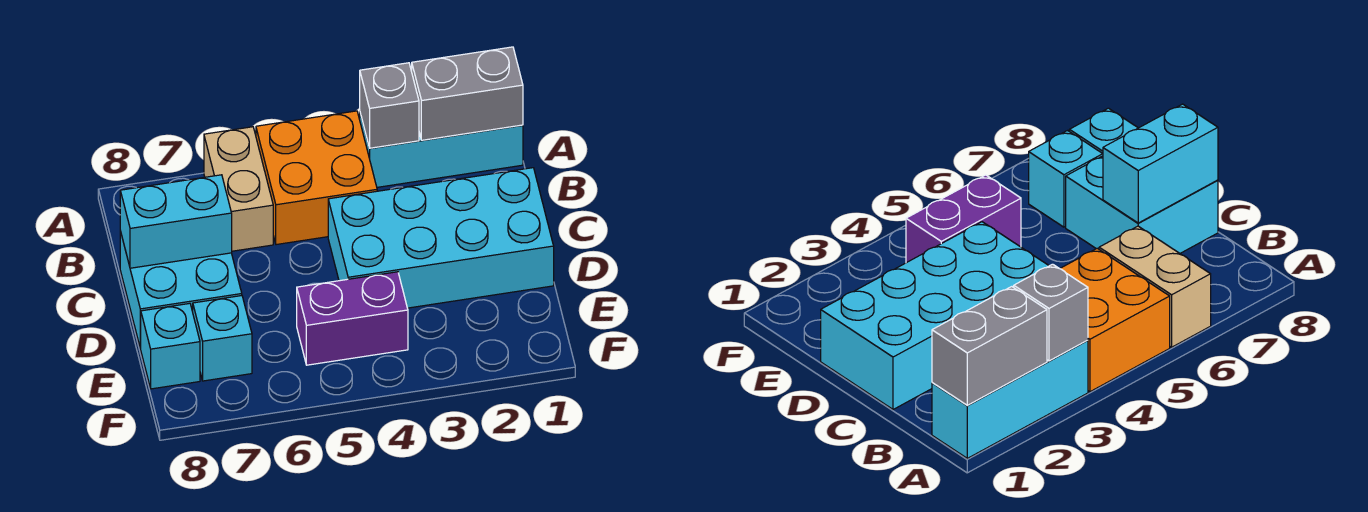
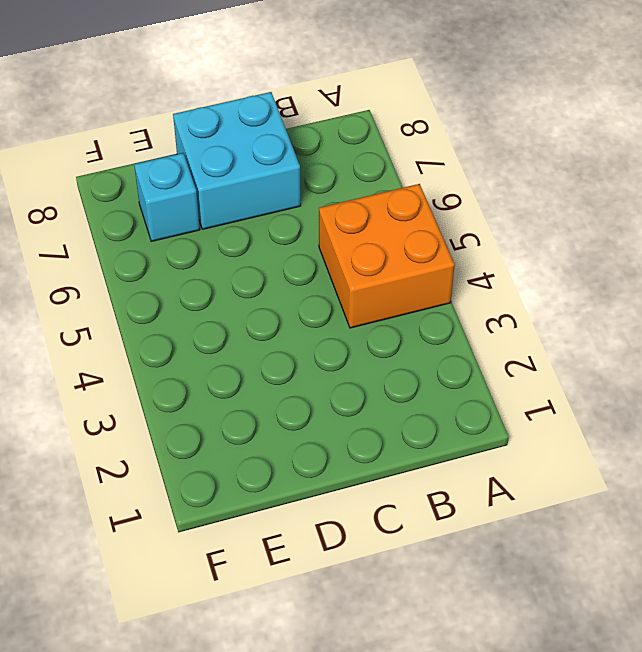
none -> cyan 1x3 brick [360,113,523,187]
none -> tan 1x2 brick [204,127,273,251]

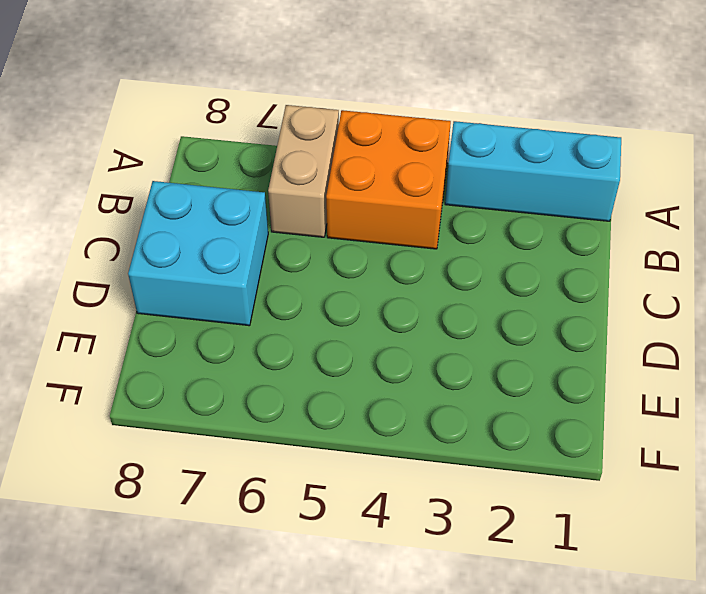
none -> cyan 2x4 brick [328,168,554,308]
none -> purple 1x2 brick [297,272,408,365]

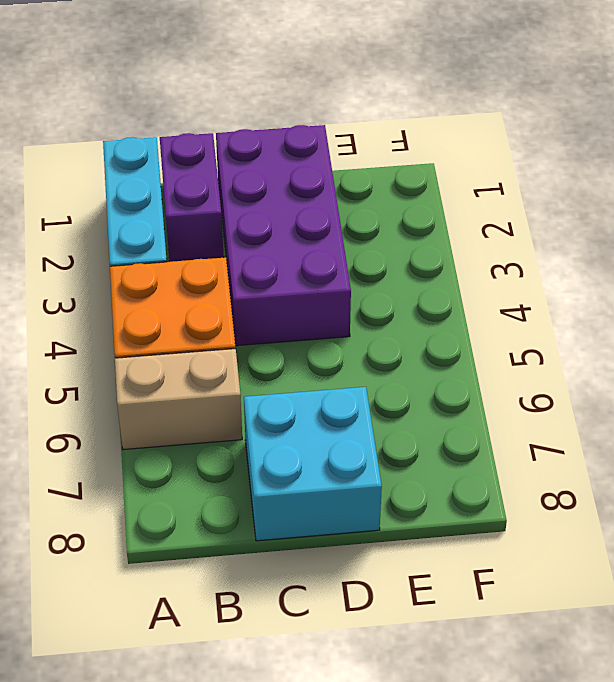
purple 1x2 brick [160,133,224,262] -> purple 1x2 brick moved to [297,272,408,365]
purple 2x4 brick [216,125,351,346] -> cyan 2x4 brick [328,168,554,308]
none -> cyan 1x1 brick [193,296,252,381]
none -> cyan 1x1 brick [141,303,200,389]

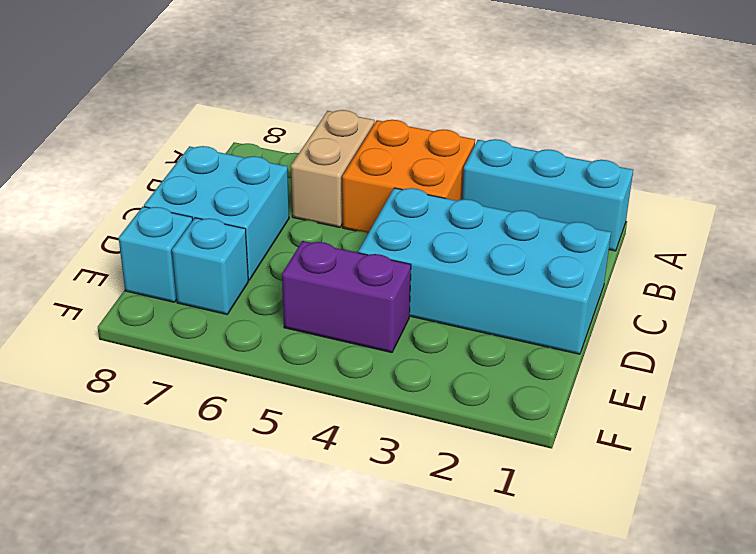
none -> grey 1x2 brick [412,47,523,140]
none -> grey 1x1 brick [360,63,419,148]

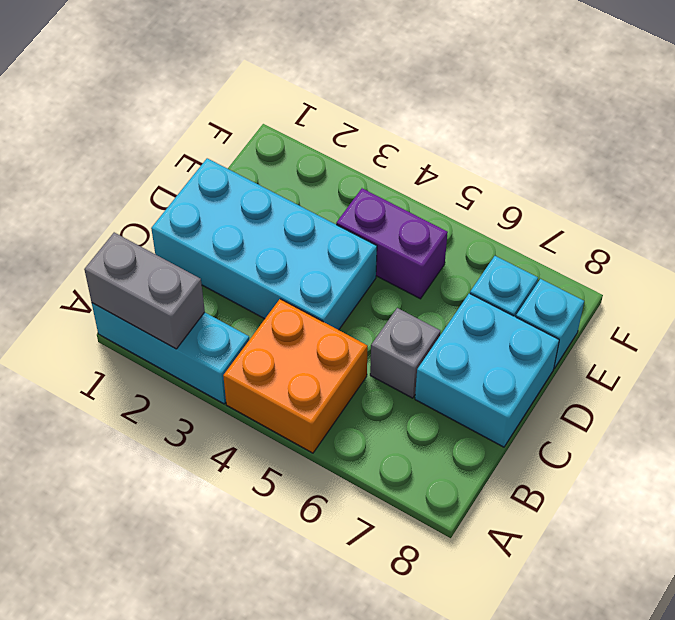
grey 1x1 brick [370,308,440,398] -> grey 1x1 brick moved to [360,63,419,148]
none -> tan 1x2 brick [204,127,273,251]
none -> cyan 1x2 brick [120,175,232,268]

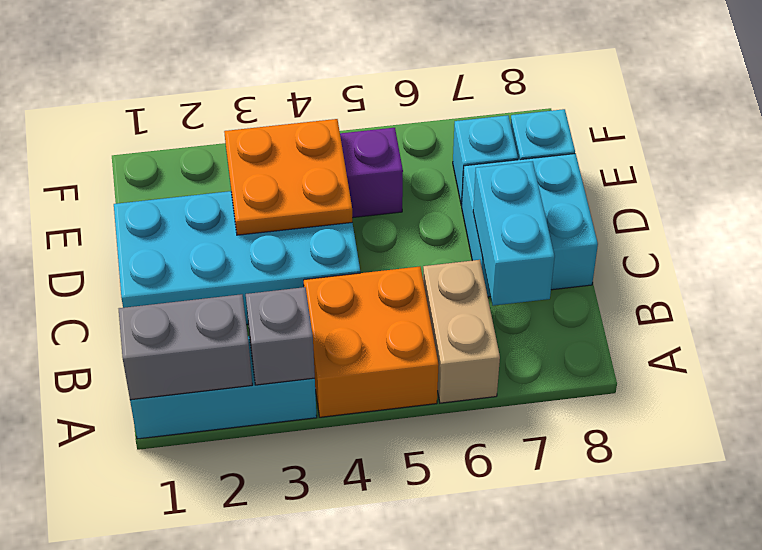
cyan 1x2 brick [473,161,555,306] -> cyan 1x2 brick turned to [120,175,232,268]
orange 2x2 plate [224,119,352,235] -> none

